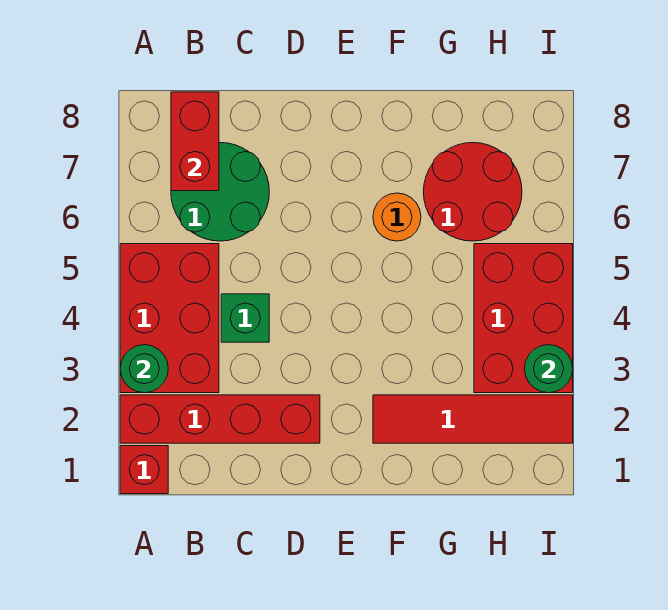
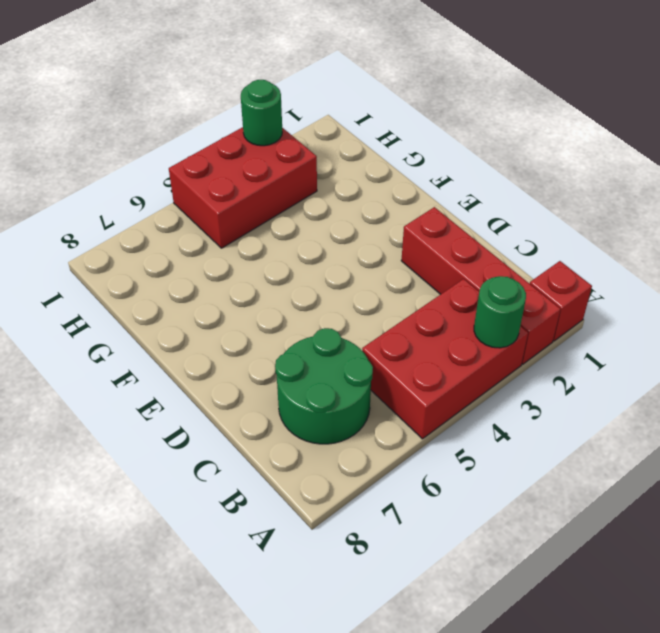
none -> green 1x1 brick [221,294,269,342]
none -> red 1x4 tile [373,395,573,443]
none -> orange 1x1 round brick [373,193,421,241]

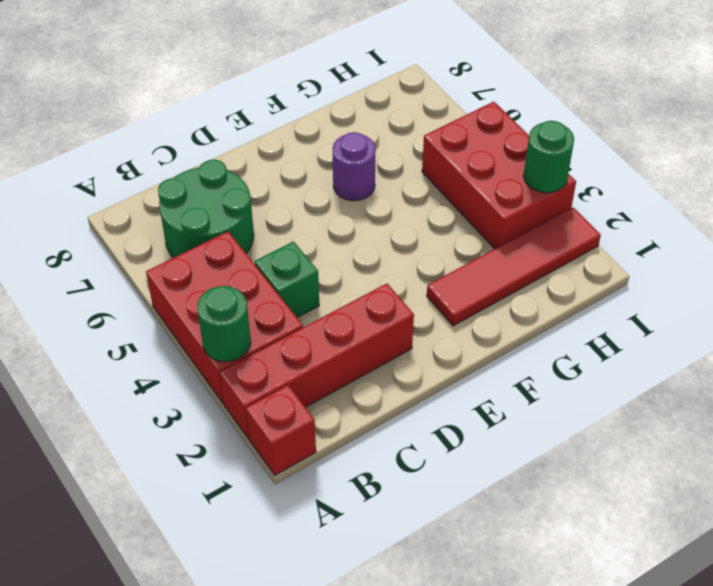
purple 1x1 round brick [333,132,376,201] -> orange 1x1 round brick [373,193,421,241]
none -> red 2x2 round brick [423,143,522,241]
none -> red 1x2 brick [171,92,219,191]

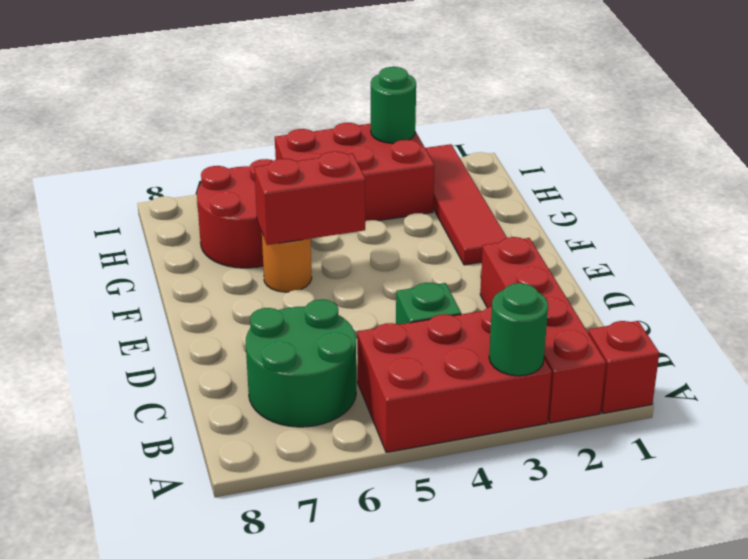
red 1x2 brick [254,151,365,245] -> red 1x2 brick moved to [171,92,219,191]

